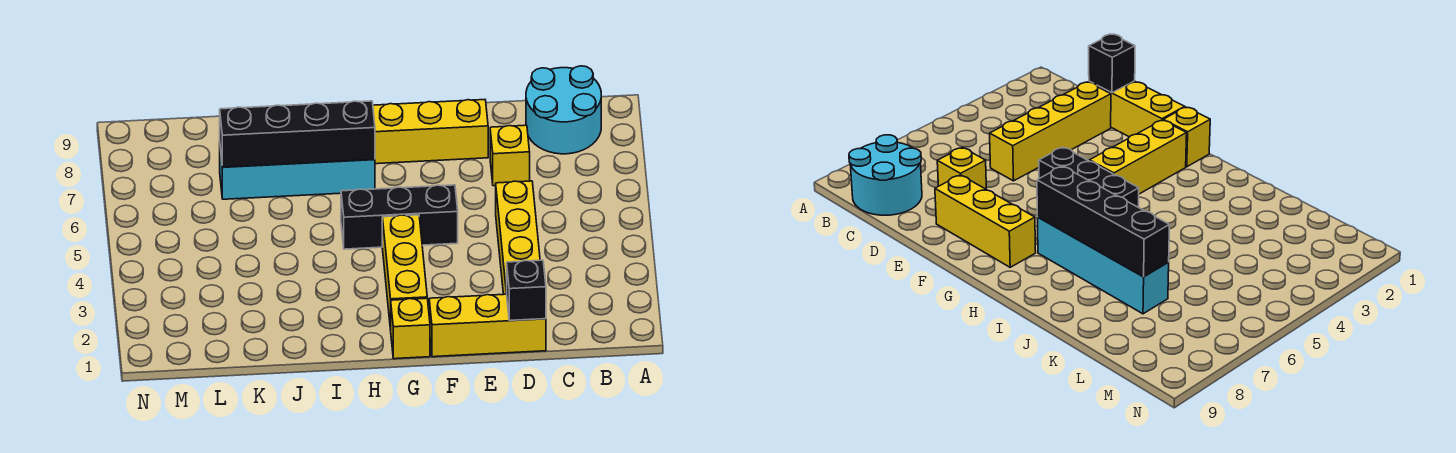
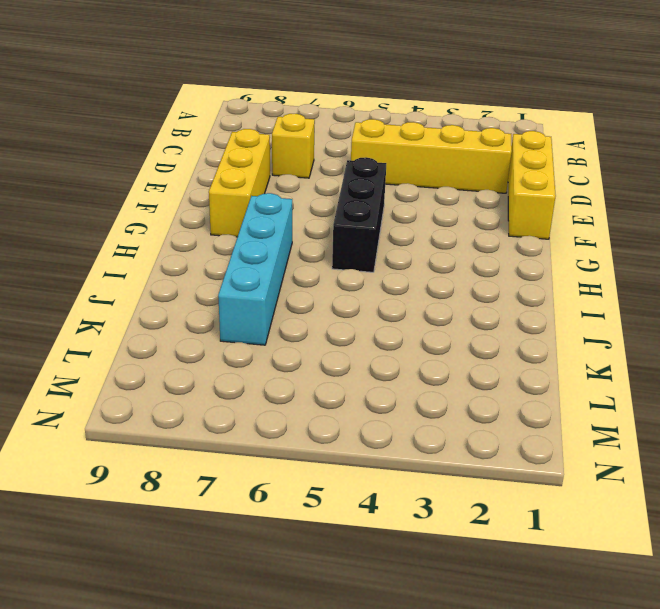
none -> cyan 2x2 round brick [526,66,601,154]
none -> yellow 1x1 brick [391,298,430,359]

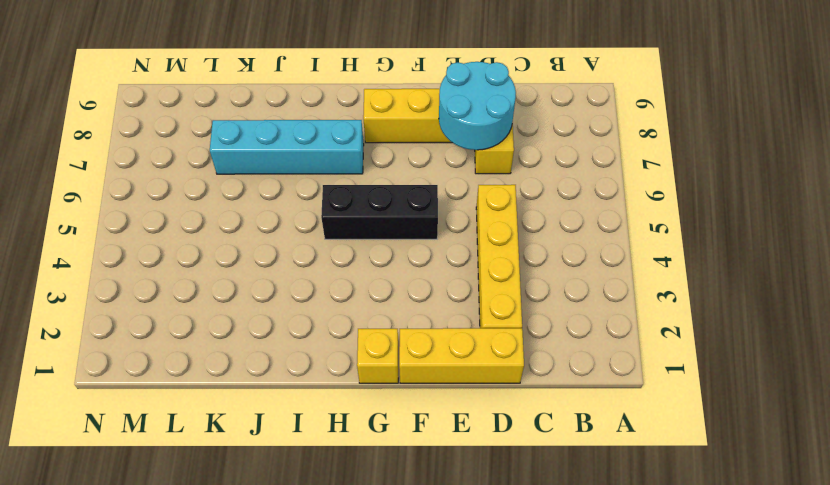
cyan 2x2 round brick [439,62,516,150] -> cyan 2x2 round brick moved to [526,66,601,154]
none -> yellow 1x3 brick [382,215,427,330]
none -> black 1x1 brick [507,260,546,321]

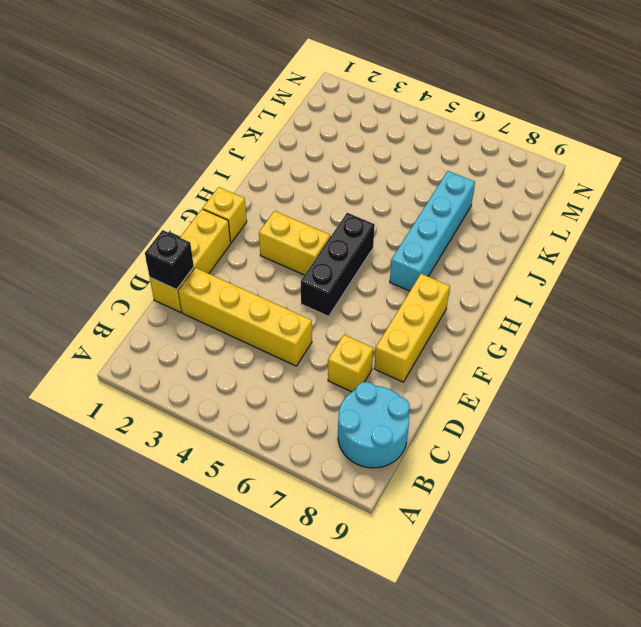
yellow 1x2 brick [259,211,330,275] -> yellow 1x3 brick [382,215,427,330]
none -> black 1x4 brick [220,101,375,167]

